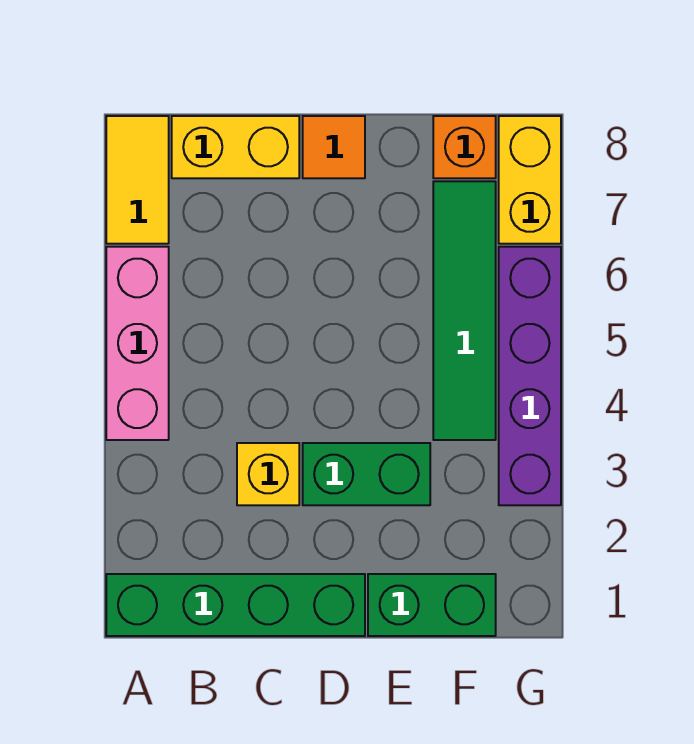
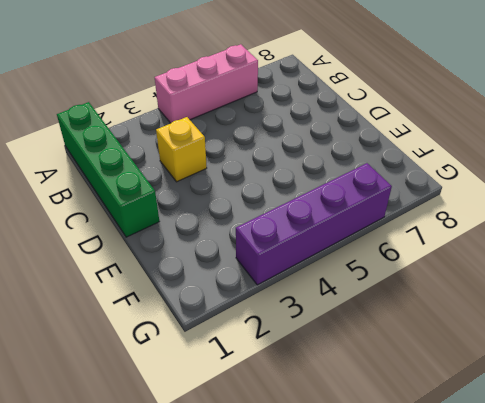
none -> yellow 1x2 tile [106,116,169,244]
none -> yellow 1x2 brick [172,116,299,178]
none -> green 1x2 brick [303,443,430,505]

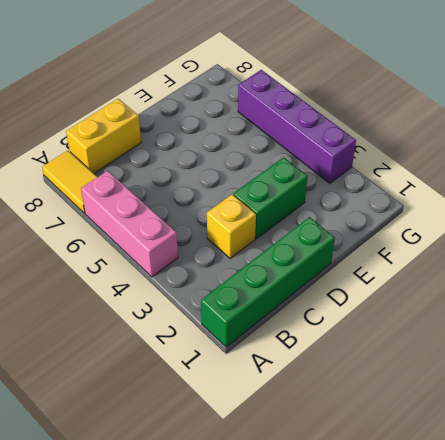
none -> orange 1x1 tile [303,116,365,178]
none -> green 1x2 brick [368,574,496,636]
none -> green 1x4 tile [433,181,496,440]

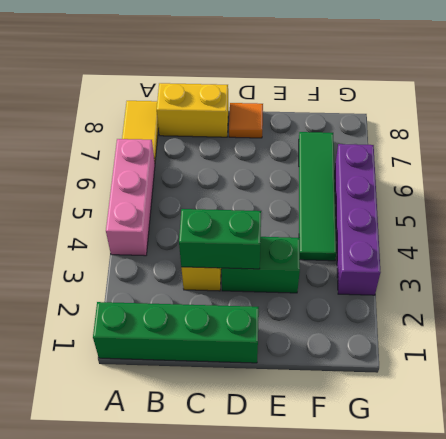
green 1x2 brick [179,209,261,269] -> green 1x2 brick moved to [368,574,496,636]
none -> orange 1x1 brick [433,116,496,178]
none -> yellow 1x2 brick [499,116,561,244]

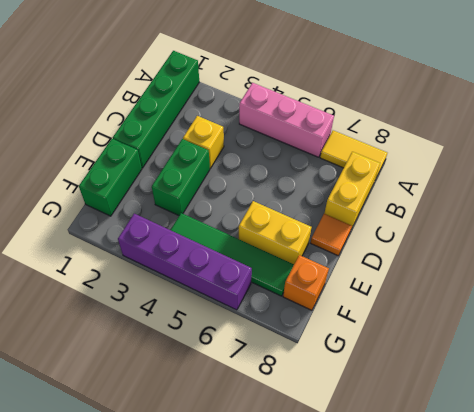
yellow 1x2 brick [239,201,311,264] -> yellow 1x2 brick moved to [499,116,561,244]

